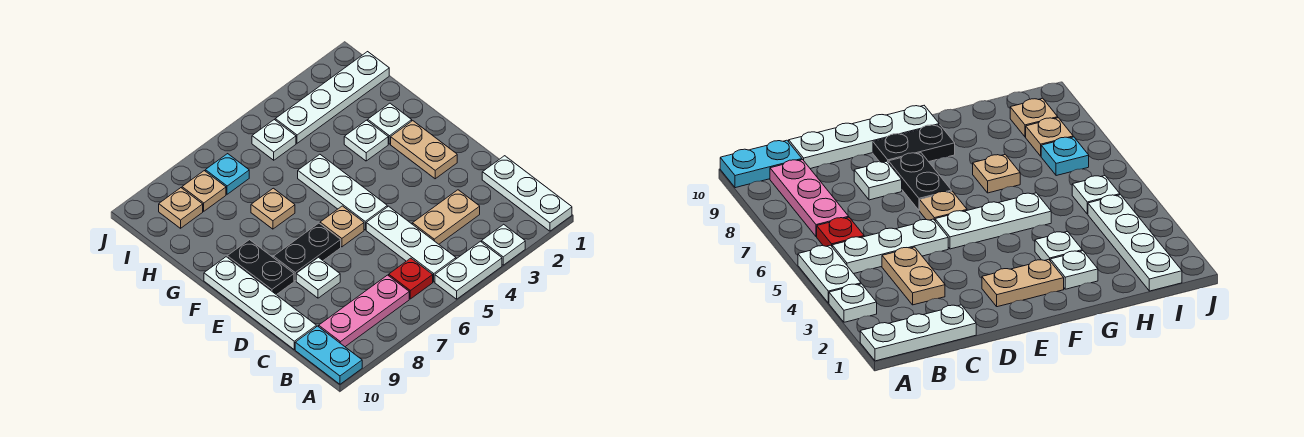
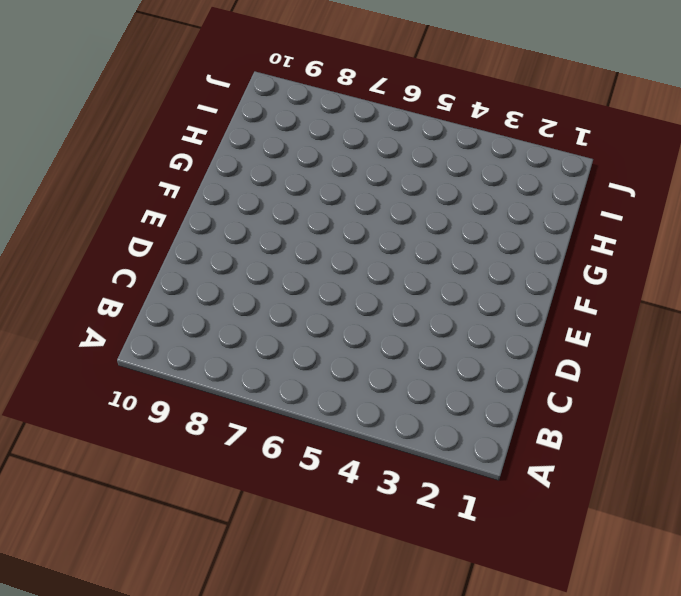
none -> white 1x3 plate [482,156,572,231]
none -> white 1x1 plate [482,224,525,265]
none -> white 1x2 plate [435,241,502,299]

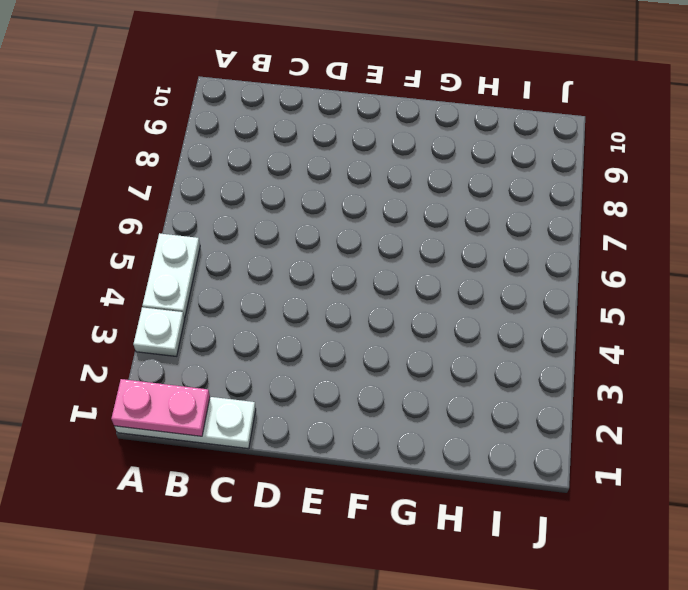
pink 1x2 plate [111,379,210,436] -> none
none -> cyan 1x2 plate [295,326,362,384]
none -> white 1x3 plate [366,206,456,282]
none -> red 1x1 plate [389,258,433,299]

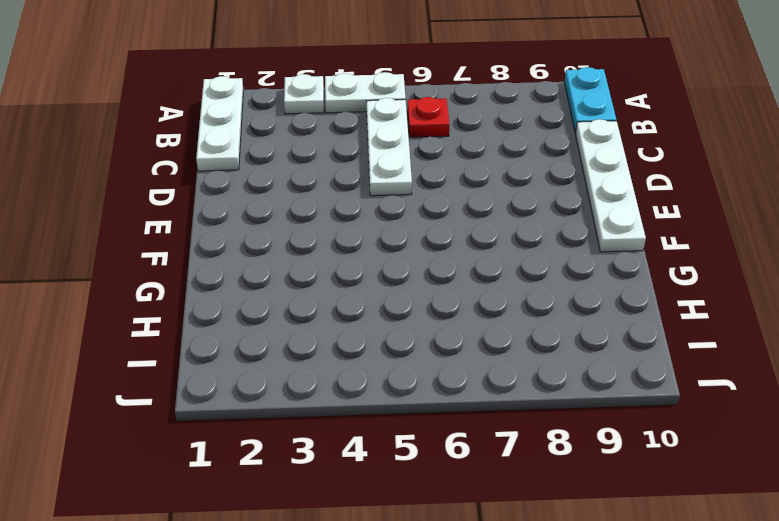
none -> pink 1x3 plate [319,275,409,347]
none -> tan 1x2 plate [412,190,480,244]
none -> white 1x1 plate [296,257,340,298]

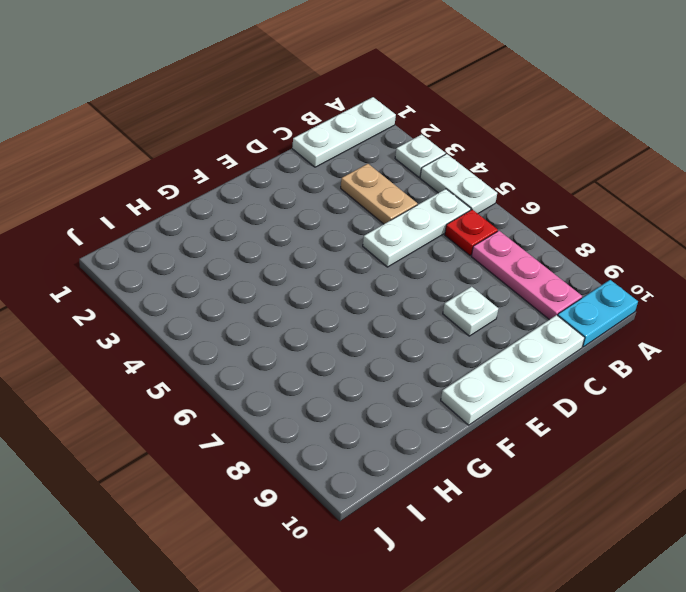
none -> tan 1x2 plate [391,121,457,179]
none -> white 1x3 plate [298,154,387,230]
none -> tan 1x1 plate [320,206,364,247]

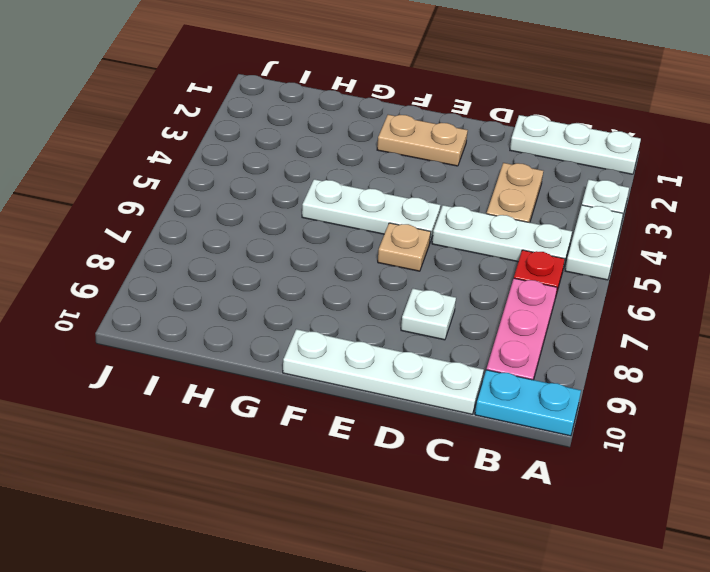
none -> black 1x2 plate [273,223,341,281]
none -> black 1x2 plate [227,240,294,295]
none -> white 1x1 plate [368,103,412,144]

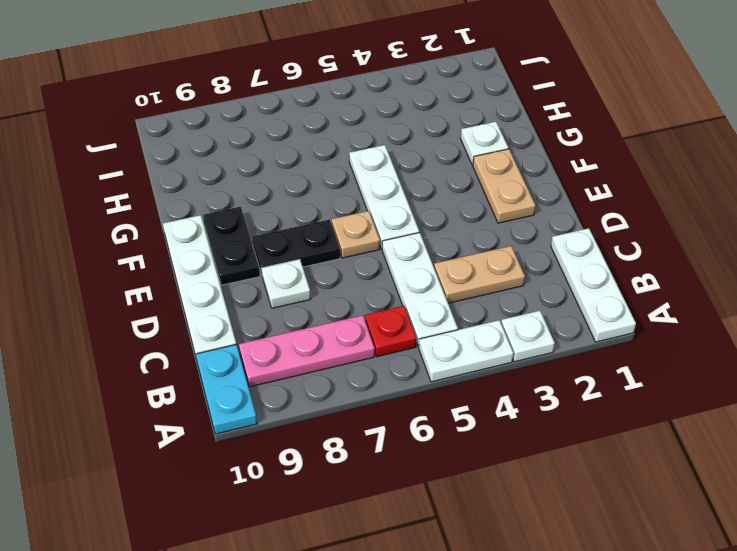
none -> white 1x1 plate [344,120,388,161]
none -> tan 1x1 plate [251,188,295,229]
none -> white 1x4 plate [275,52,389,143]

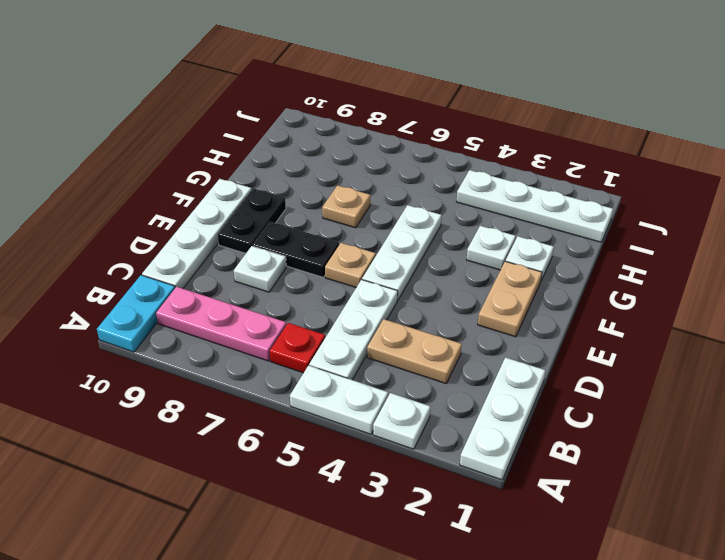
none -> white 1x1 plate [252,120,296,160]
none -> cyan 1x1 plate [205,154,249,194]
none -> tan 1x1 plate [182,171,226,211]

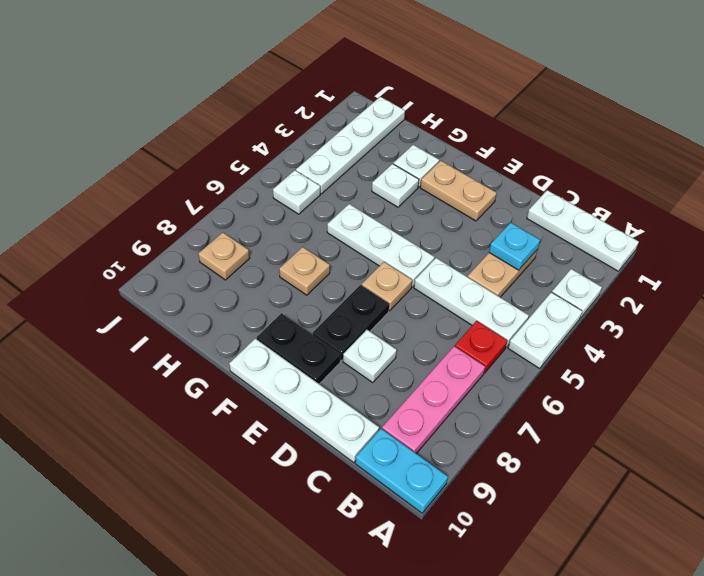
cyan 1x1 plate [489,223,540,270] -> cyan 1x1 plate moved to [205,154,249,194]
none -> tan 1x1 plate [159,188,203,228]

